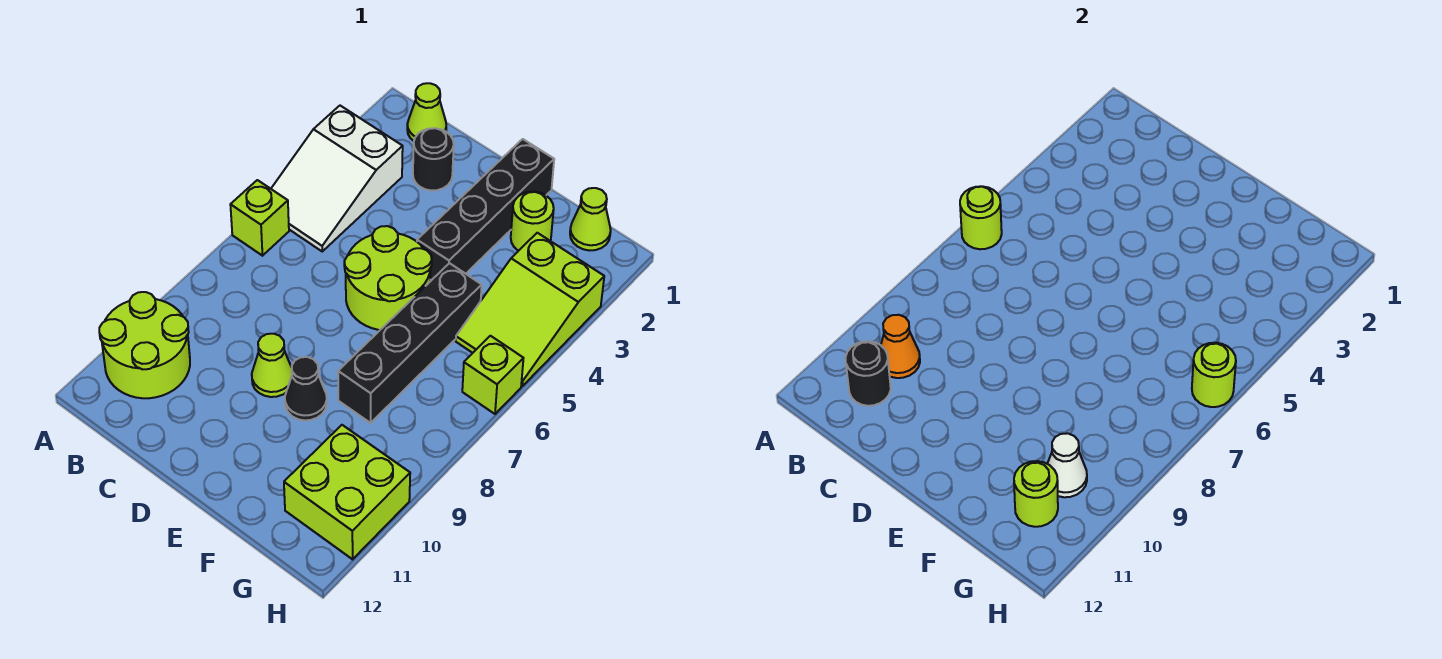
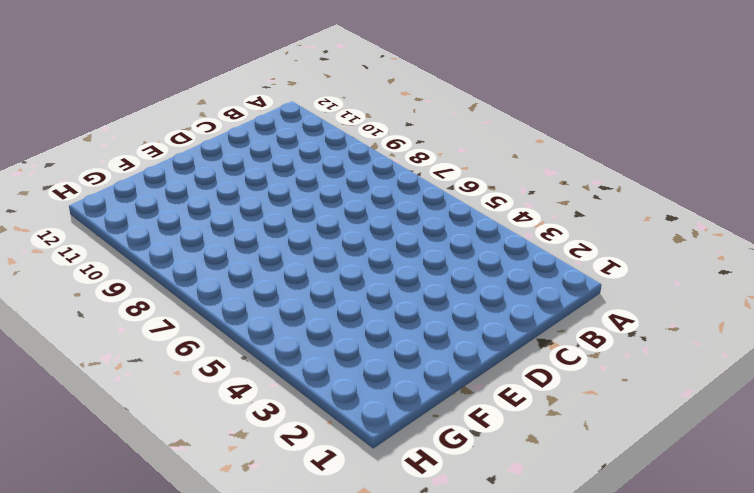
none -> white 2x3 slope [271,106,403,251]
none -> lime 1x1 brick [230,180,289,256]
none -> lime 2x2 round brick [99,292,190,398]

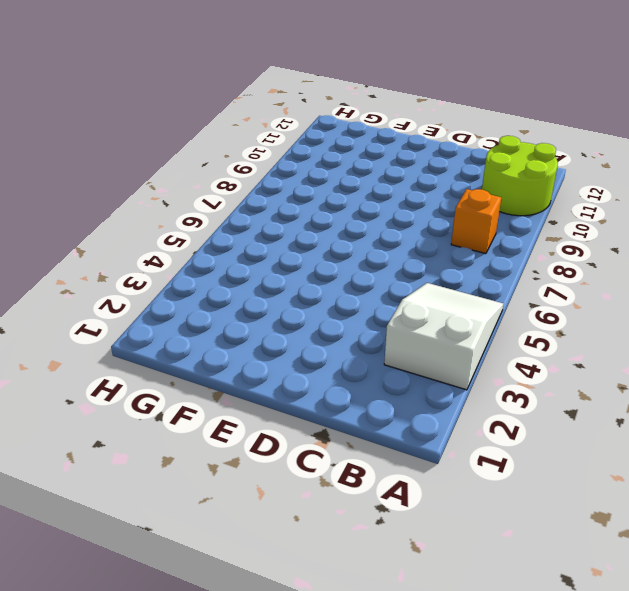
orange 1x1 brick [451,189,501,254] -> none
none -> lime 1x1 brick [230,180,289,256]
none -> lime 1x1 cone [407,83,446,141]
none -> black 1x1 round brick [413,128,454,191]

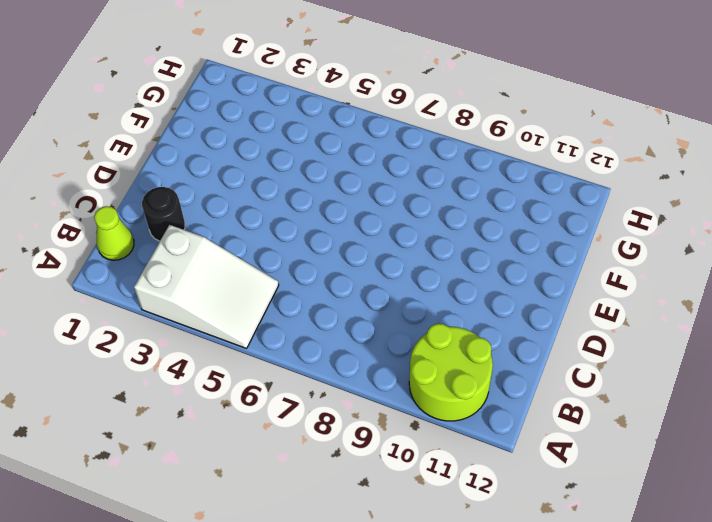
none -> lime 1x1 brick [230,180,289,256]
none -> lime 2x2 round brick [344,226,432,330]
none -> lime 1x1 cone [252,334,292,397]

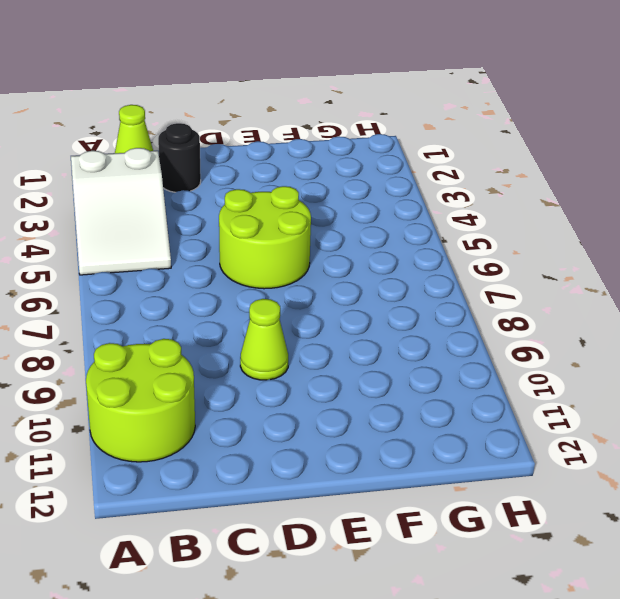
none -> lime 1x1 brick [230,180,289,256]
none -> black 1x4 brick [417,139,554,280]
none -> black 1x1 cone [285,357,327,420]

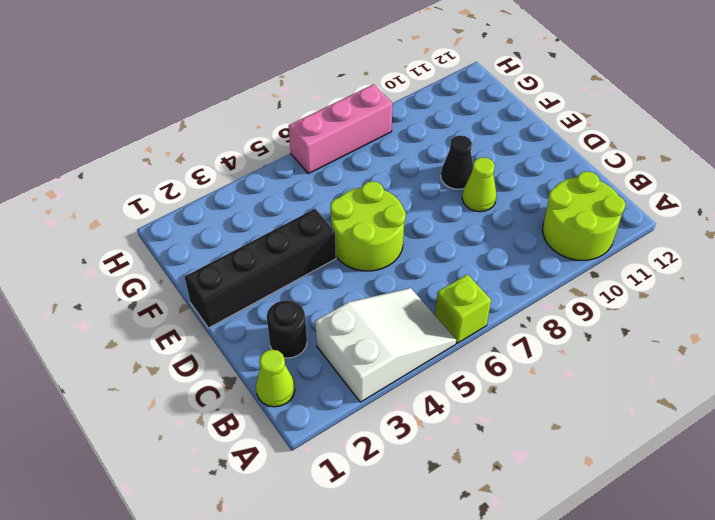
pink 1x3 brick [289,84,393,174] -> lime 1x1 brick [462,336,523,414]
none -> lime 1x1 round brick [511,192,554,251]
none -> black 1x4 brick [338,263,482,423]
none -> lime 1x1 cone [570,188,611,251]

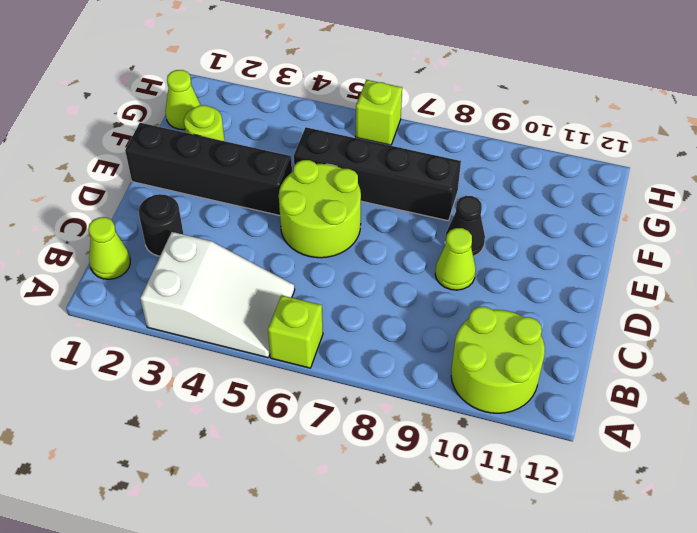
none -> lime 2x3 slope [456,233,604,386]
none -> lime 2x2 brick [284,425,410,559]
none -> lime 1x1 round brick [960,186,1002,249]

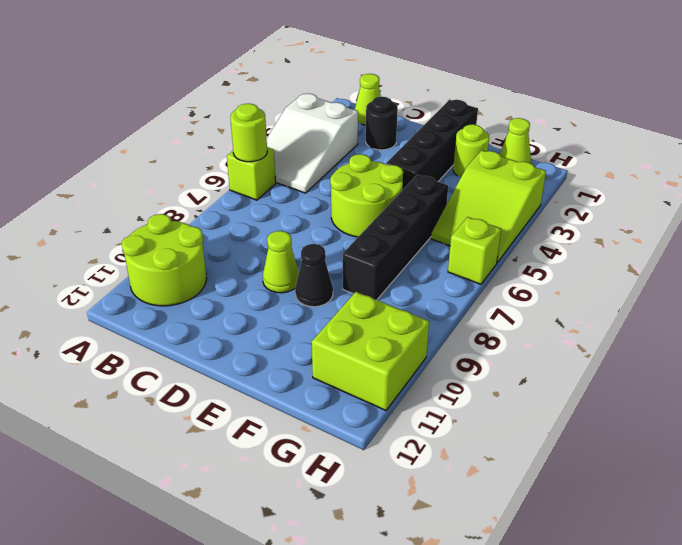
none -> orange 1x1 cone [881,315,920,378]
none -> black 1x1 round brick [846,341,891,406]
none -> white 1x1 cone [1047,433,1087,497]

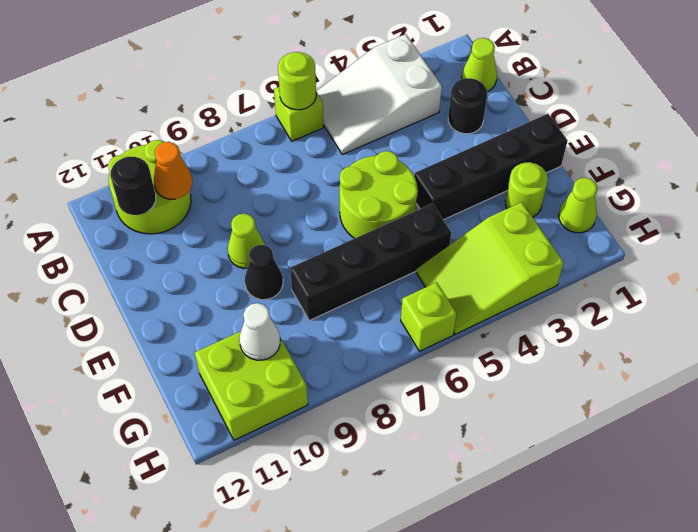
none -> lime 1x1 round brick [1014,461,1058,527]
none -> lime 1x1 round brick [1192,343,1236,407]

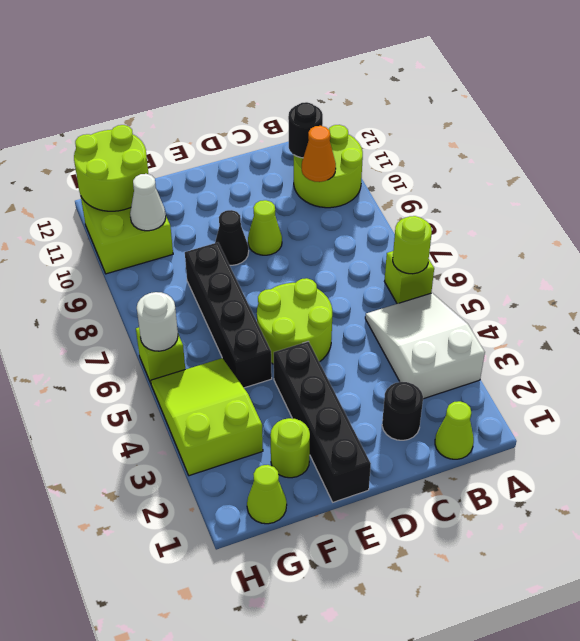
lime 2x2 round brick [74,125,148,211] -> lime 1x1 round brick [1014,461,1058,527]
white 1x1 round brick [137,292,178,351] -> lime 1x1 round brick [1192,343,1236,407]

